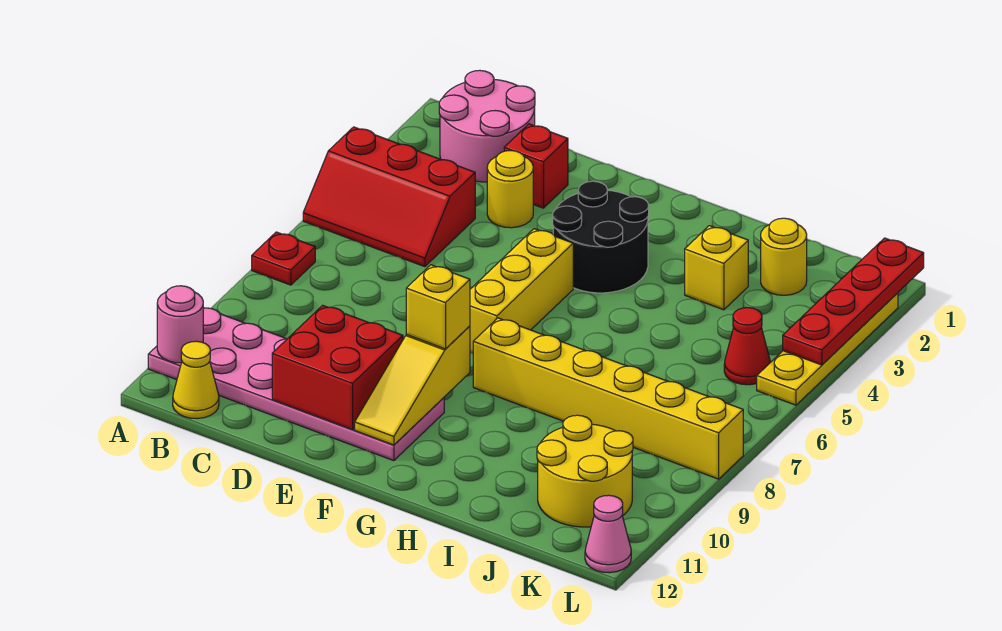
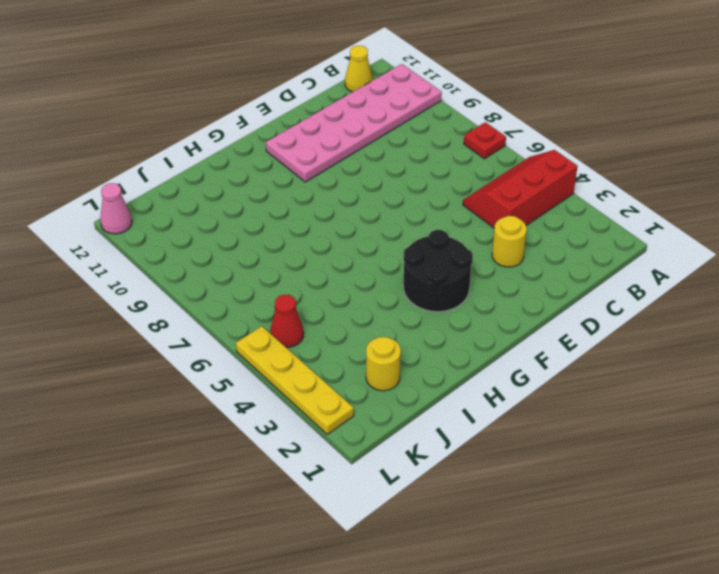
none -> pink 2x2 round brick [439,70,535,182]
none -> red 1x1 brick [504,124,568,208]
none -> yellow 1x3 brick [470,229,573,353]

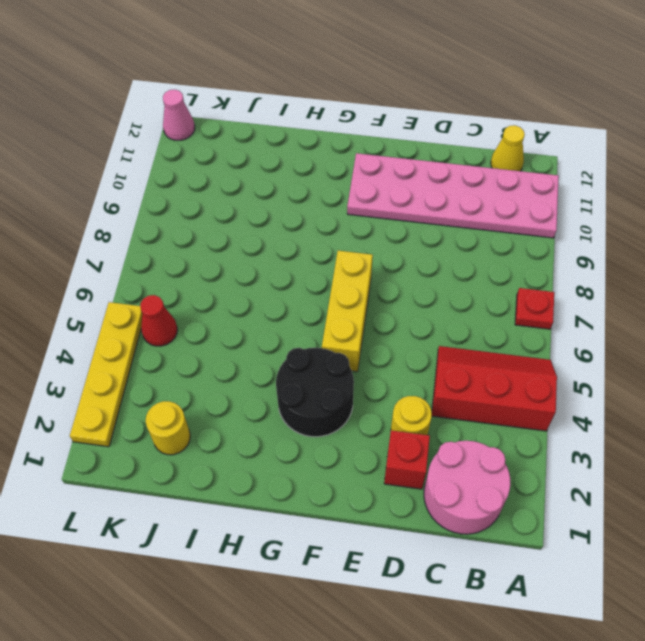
none -> yellow 1x6 brick [473,318,743,479]
none -> yellow 1x1 brick [685,226,748,310]
none -> yellow 2x2 round brick [537,415,633,527]

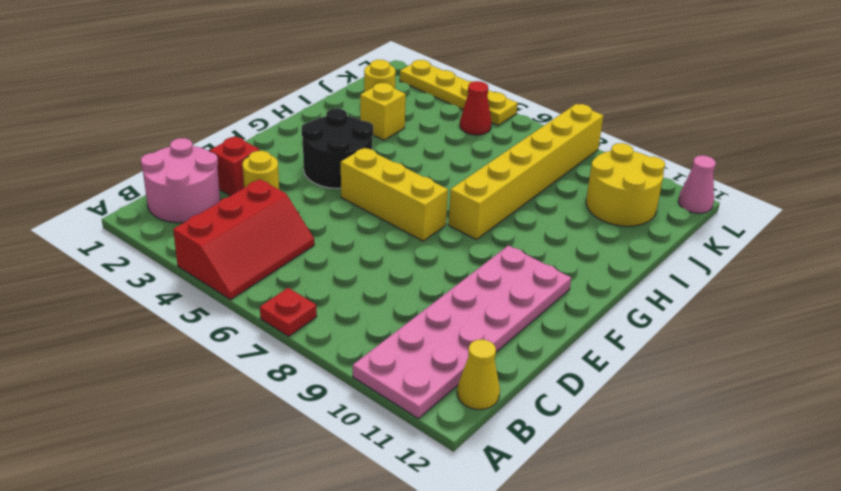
none -> pink 1x1 round brick [157,286,203,363]
none -> red 2x2 brick [272,305,403,430]
none -> yellow 1x3 slope [355,326,470,445]

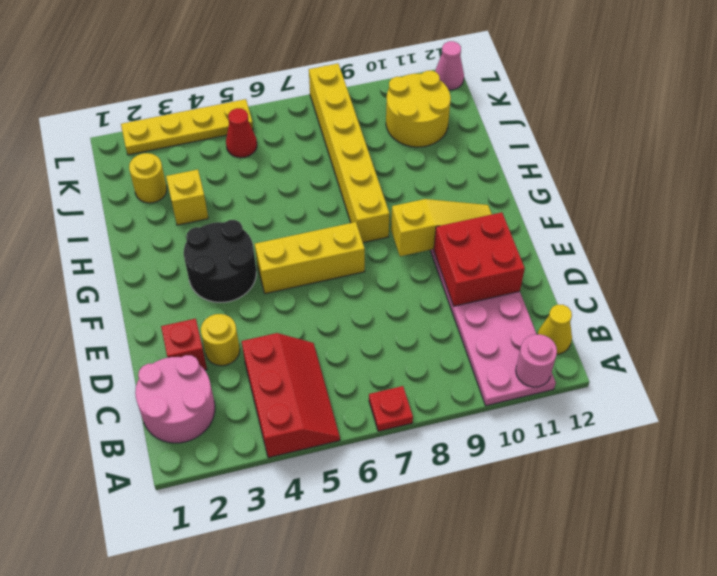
none -> red 1x4 plate [783,238,924,365]
none -> yellow 1x1 brick [406,265,470,349]

